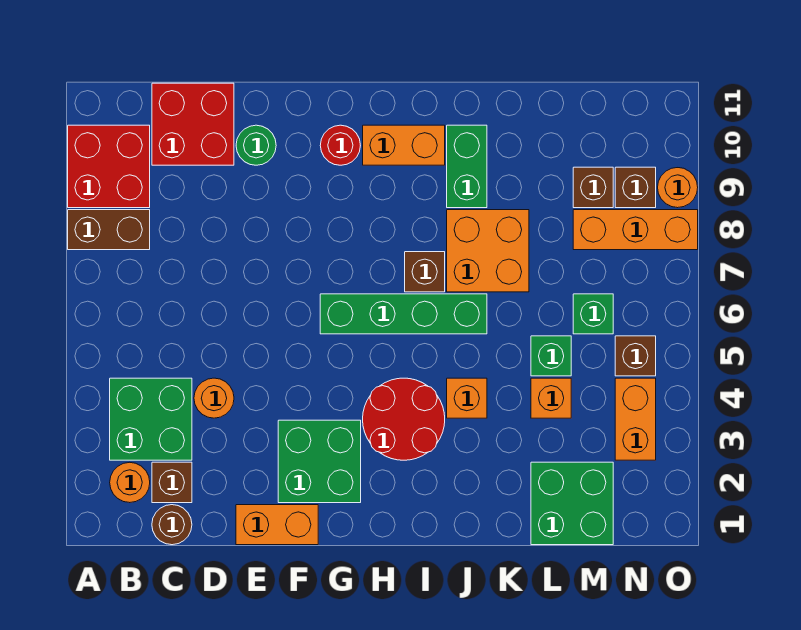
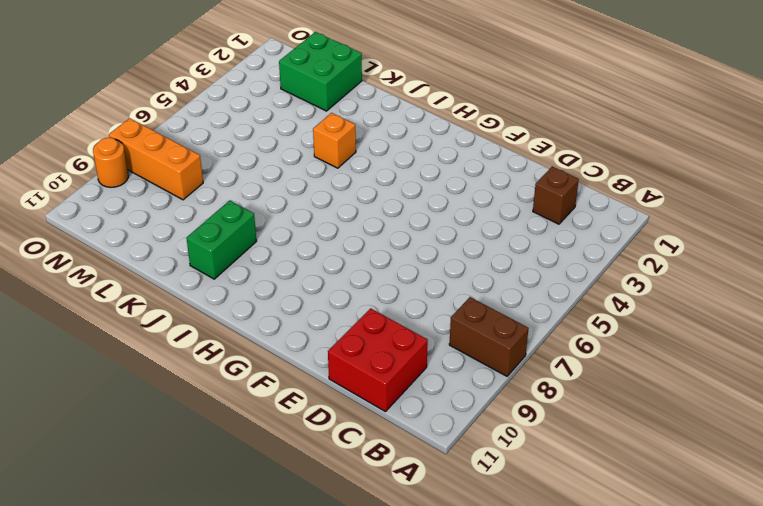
none -> red 2x2 brick [68,125,150,208]
none -> orange 1x1 round brick [110,462,150,503]
none -> green 2x2 brick [110,378,192,460]

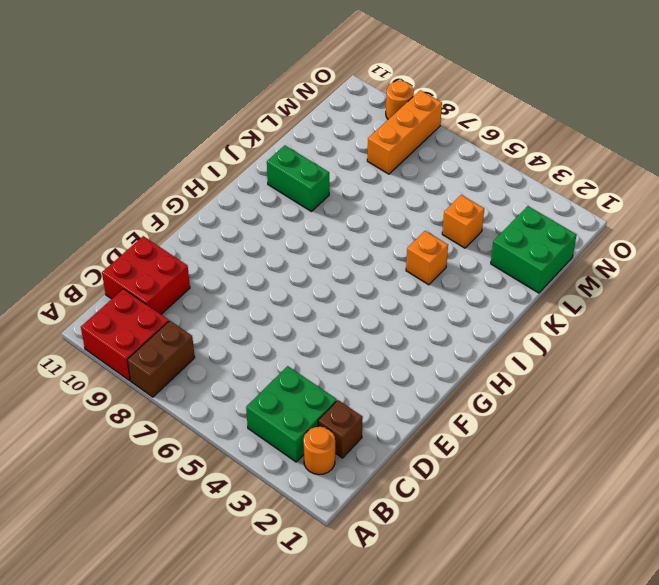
none -> brown 1x1 round brick [152,505,192,545]
none -> orange 1x1 round brick [194,378,234,418]
none -> orange 1x2 brick [236,505,318,545]

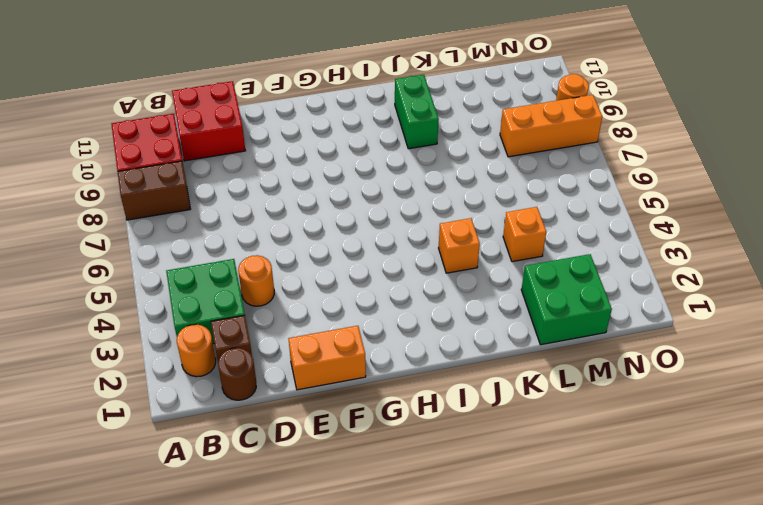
none -> green 1x1 round brick [236,125,276,165]
none -> green 2x2 brick [278,420,361,503]
none -> green 1x4 brick [320,294,487,334]

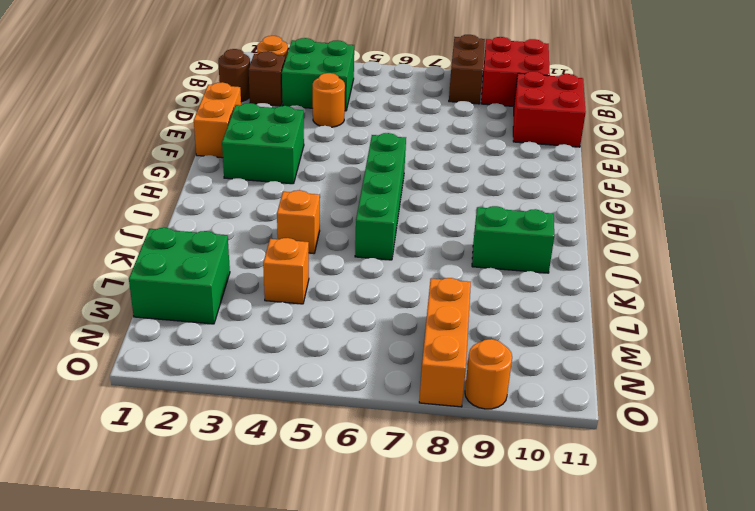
none -> green 1x1 round brick [236,125,276,165]
none -> red 1x1 round brick [320,125,360,165]
none -> red 2x2 round brick [363,378,445,460]

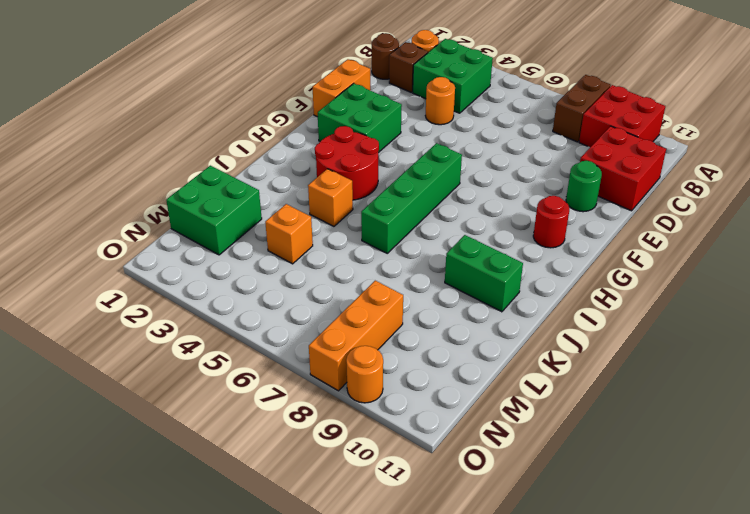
none -> orange 1x2 brick [363,125,445,165]
none -> brown 1x1 brick [405,252,445,292]
none -> orange 2x2 brick [447,210,529,292]

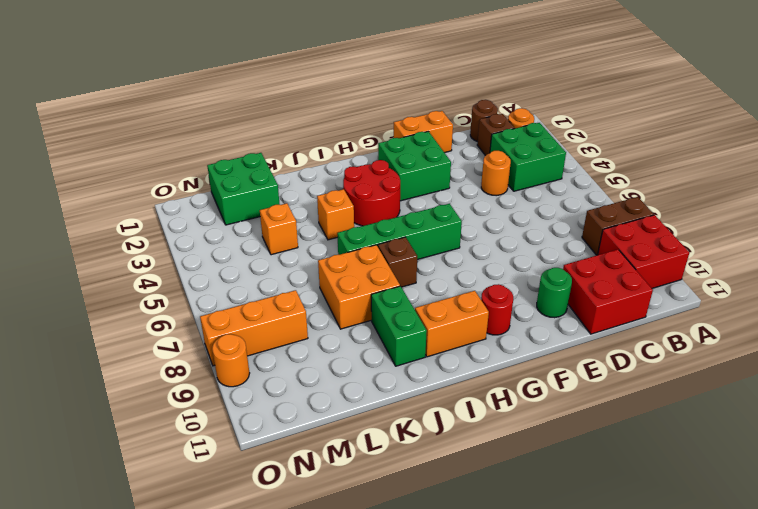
none -> green 1x1 brick [531,336,571,376]
none -> green 1x1 brick [573,294,613,334]
none -> brown 1x1 brick [573,167,613,208]

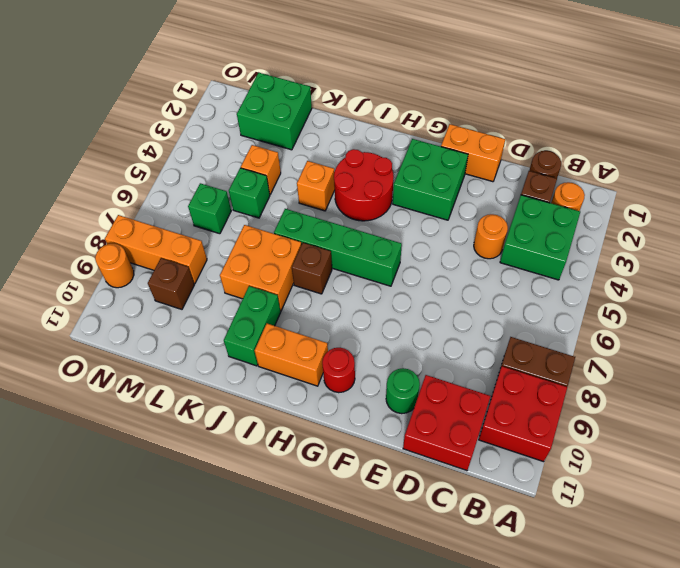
none -> orange 1x2 brick [615,378,656,460]
none -> brown 1x1 brick [615,336,656,376]
none -> brown 1x1 brick [615,167,656,208]

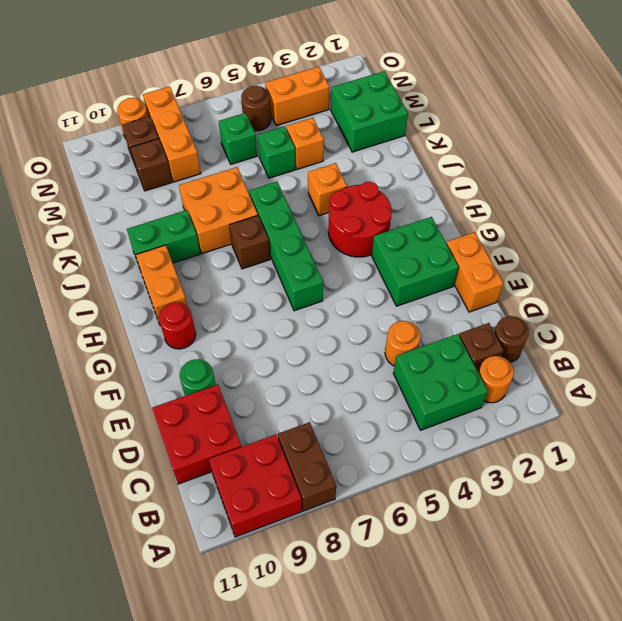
brown 1x1 round brick [241,86,271,131] -> brown 1x1 brick [615,336,656,376]

